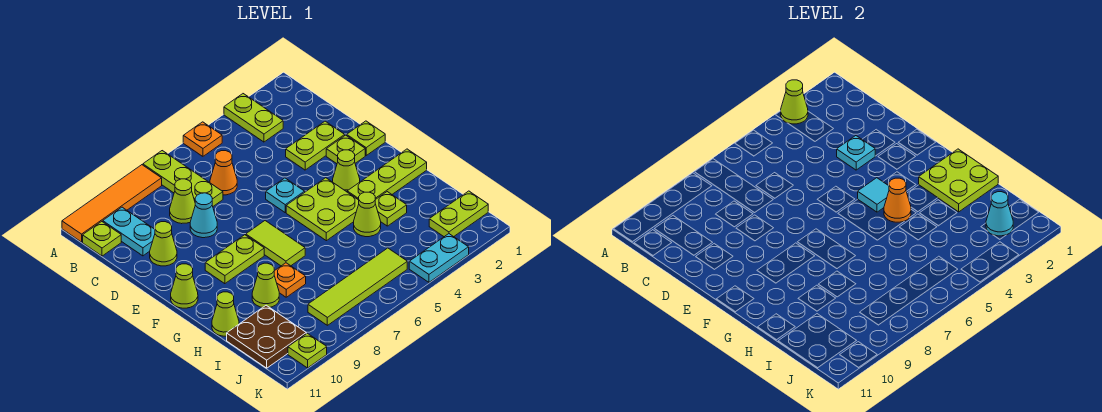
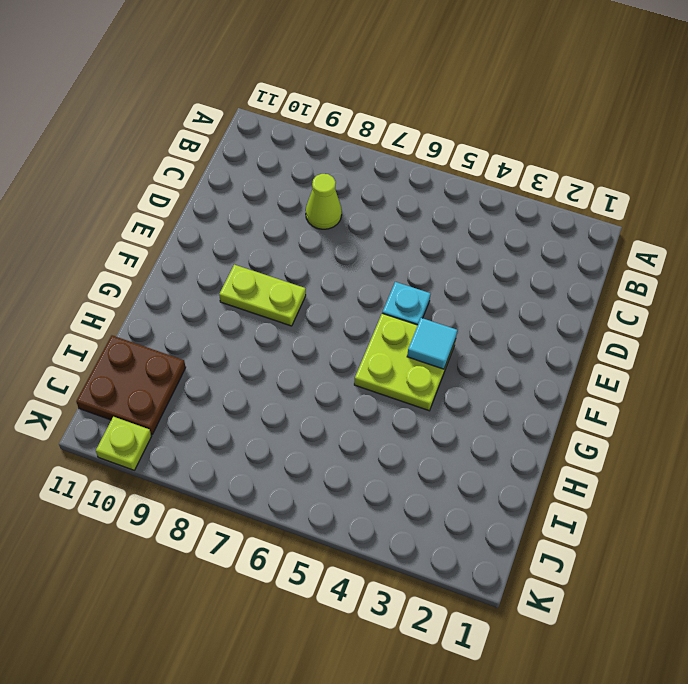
none -> lime 1x2 plate [224,94,283,142]
none -> orange 1x1 plate [183,122,222,156]
none -> lime 1x3 plate [143,151,223,206]
none -> orange 1x4 tile [62,165,162,242]

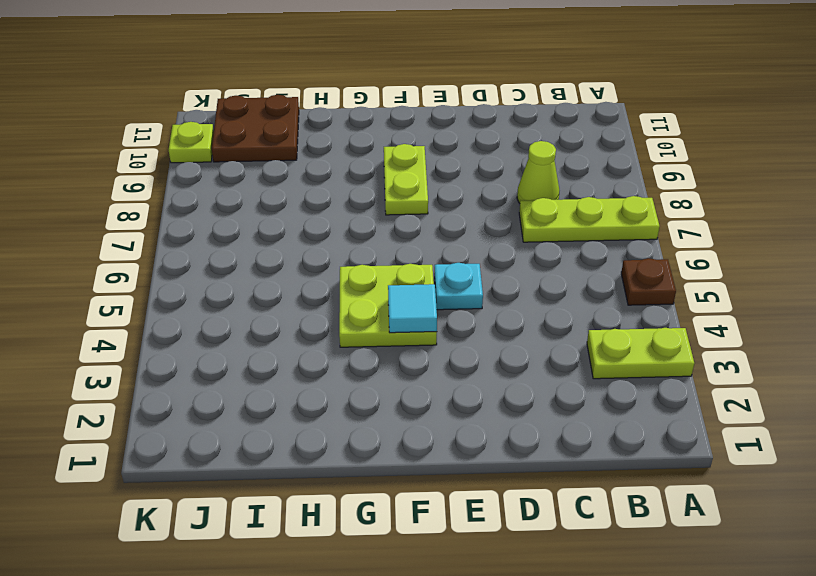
brown 1x1 plate [621,258,676,305] -> orange 1x1 plate [183,122,222,156]
none -> orange 1x4 tile [62,165,162,242]
none -> cyan 1x2 plate [103,207,155,256]
none -> lime 1x1 plate [83,221,121,256]
none -> orange 1x1 cone [210,151,237,195]

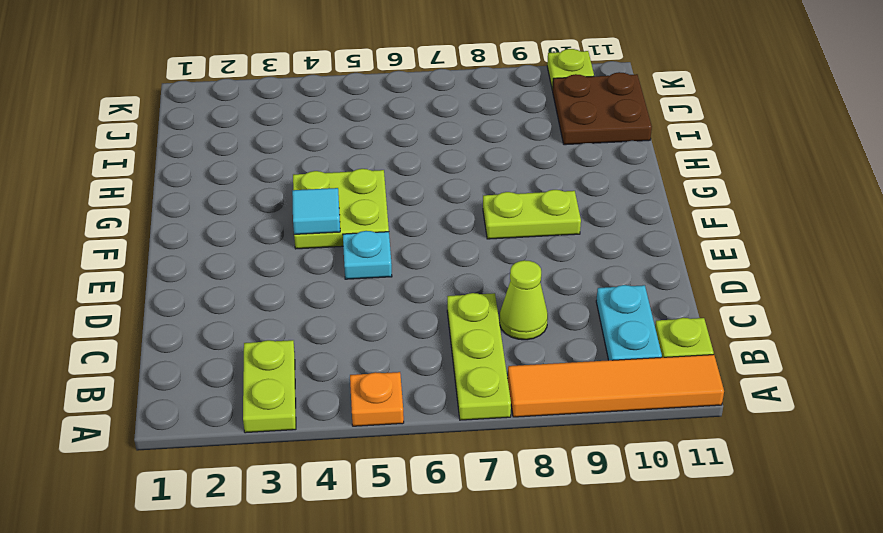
none -> orange 1x1 cone [210,151,237,195]
none -> lime 1x2 plate [286,121,345,170]
none -> cyan 1x1 cone [190,193,217,238]
none -> lime 1x1 cone [150,222,177,266]

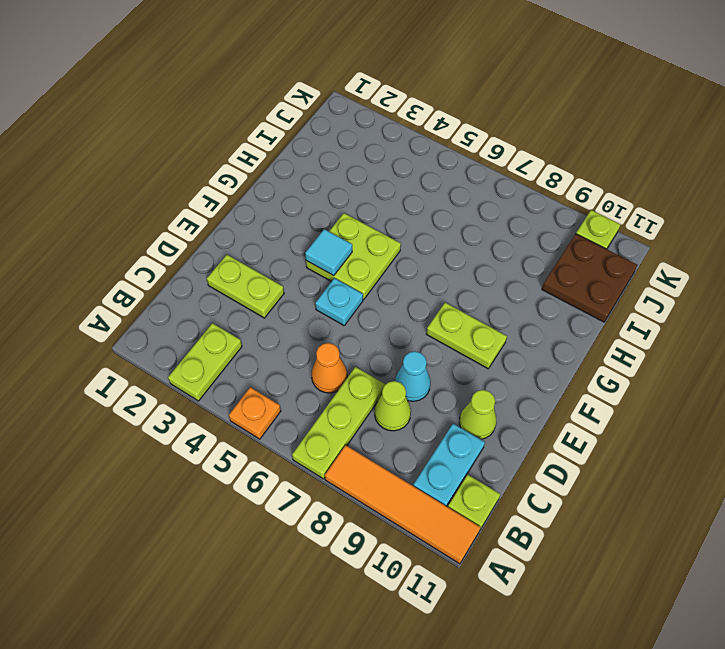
none -> lime 1x1 plate [347,121,385,155]
none -> lime 1x1 plate [326,135,365,164]
none -> lime 1x1 cone [333,150,360,192]
none -> lime 1x2 tile [246,221,305,266]

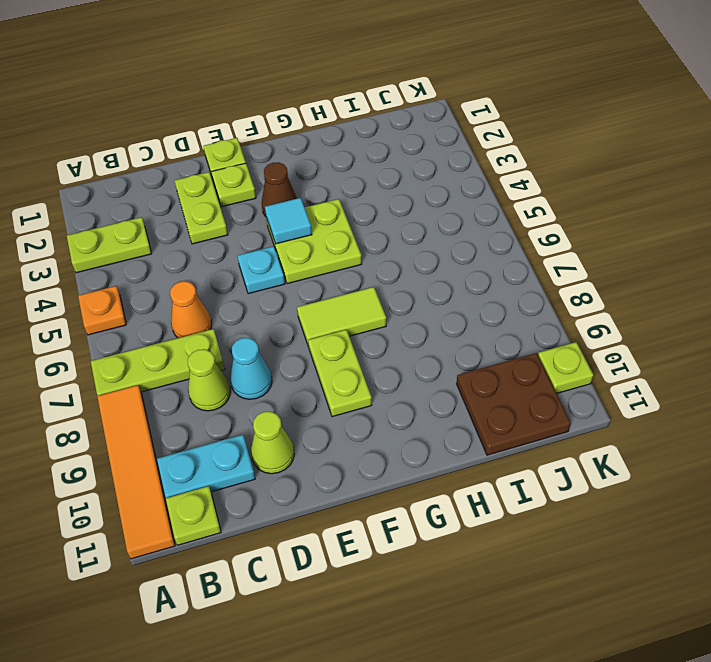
brown 1x1 cone [262,162,297,216] -> lime 1x1 cone [333,150,360,192]
none -> lime 1x1 cone [171,264,198,308]
none -> lime 1x3 plate [347,149,427,200]
none -> lime 1x1 plate [375,192,407,226]
none -> lime 1x1 cone [354,192,381,237]

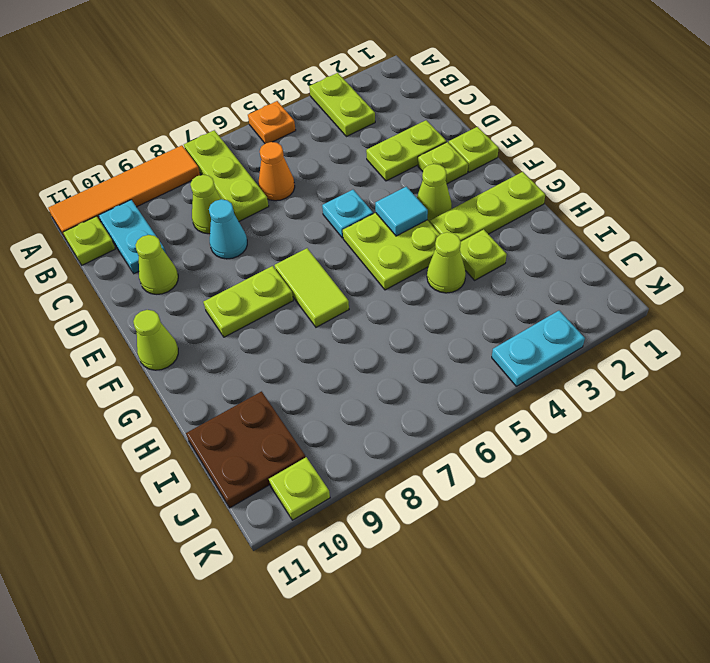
none -> orange 1x1 plate [274,263,306,297]
none -> lime 1x1 cone [252,263,279,308]
none -> lime 1x1 cone [212,292,239,336]
none -> lime 1x2 plate [429,191,488,237]

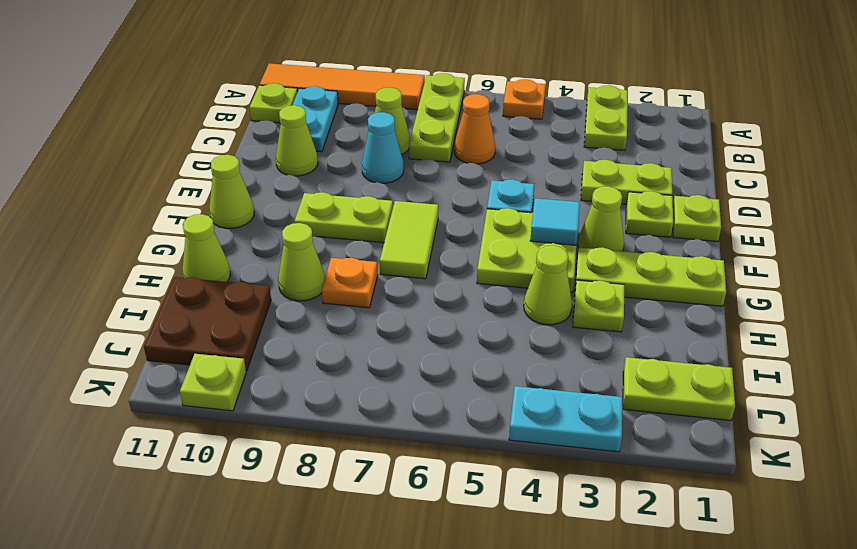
none -> lime 1x4 tile [308,248,407,325]
none -> lime 1x1 cone [781,80,808,124]
none -> cyan 1x1 plate [837,136,875,170]
none -> lime 2x2 plate [919,149,998,212]

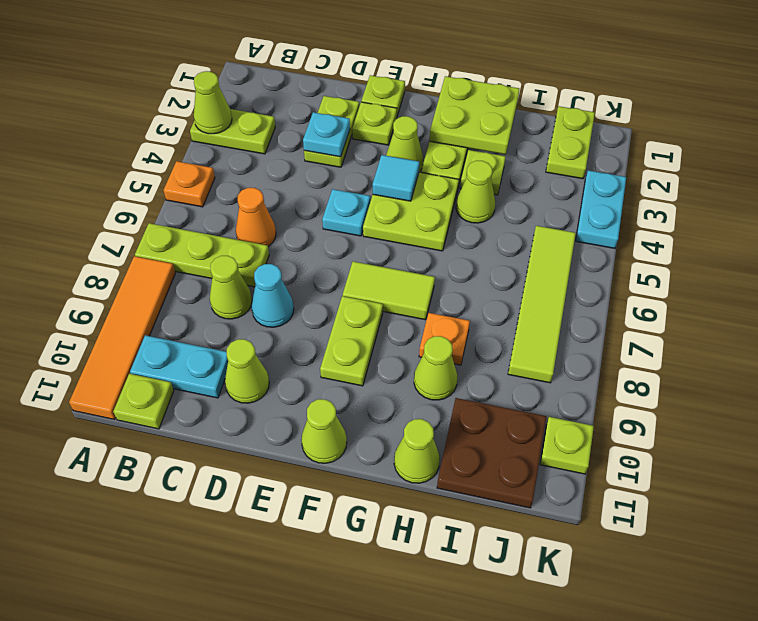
none -> orange 1x1 cone [884,178,911,222]
none -> cyan 1x1 cone [986,192,1013,236]

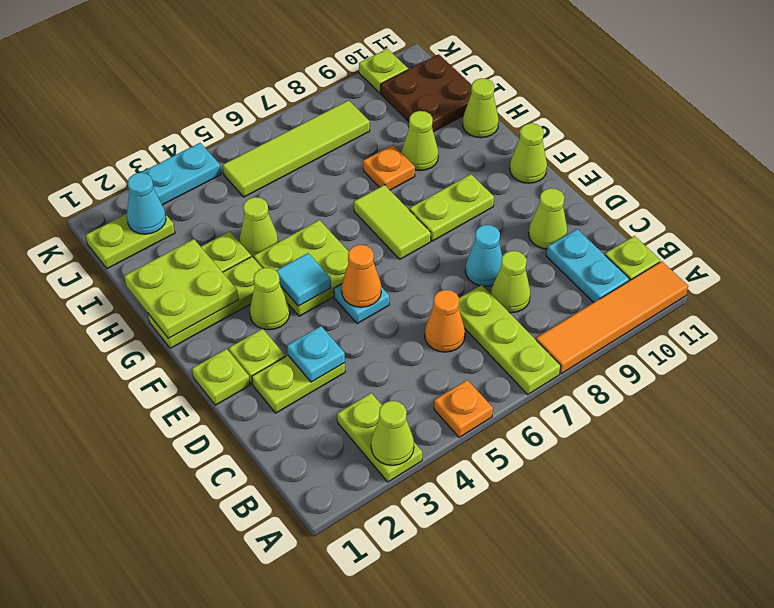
orange 1x1 cone [342,245,381,307] -> orange 1x1 cone moved to [884,178,911,222]

